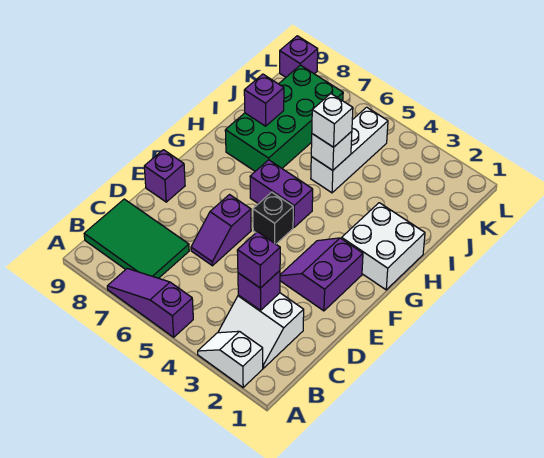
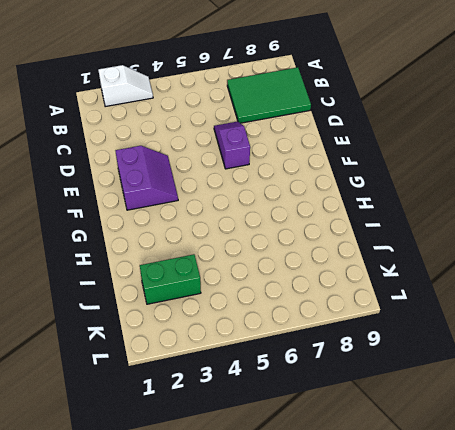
green 1x2 brick [140,254,201,304] -> none
none -> purple 1x3 slope [107,269,193,337]
none -> white 2x2 slope [218,293,304,368]
none -> purple 1x1 brick [144,150,185,202]

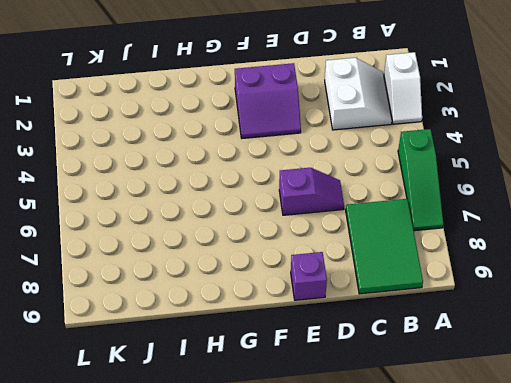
green 1x3 slope [398,129,443,231] -> purple 1x3 slope [107,269,193,337]
none -> black 1x1 brick [253,192,293,244]
none -> white 2x2 brick [342,203,425,290]
none -> purple 1x2 brick [250,160,313,227]

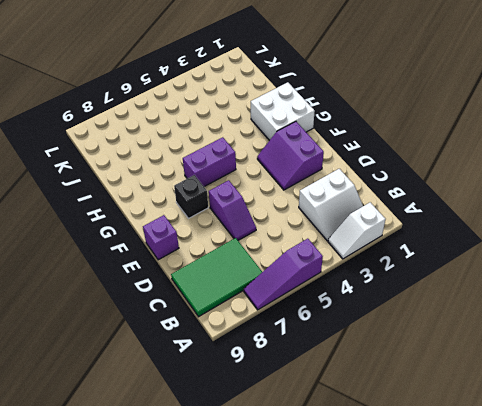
black 1x1 brick [174,175,208,219] -> black 1x1 brick moved to [253,192,293,244]
none -> green 2x4 brick [225,65,343,171]
none -> white 1x3 brick [311,107,388,193]
none -> purple 1x1 brick [280,36,318,77]

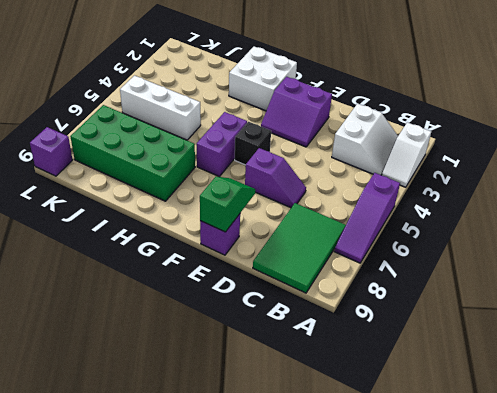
green 1x2 slope [200,177,255,232] -> none
none -> purple 1x1 brick [238,271,280,310]
none -> white 1x1 brick [311,131,352,170]
none -> purple 1x1 brick [244,74,284,126]

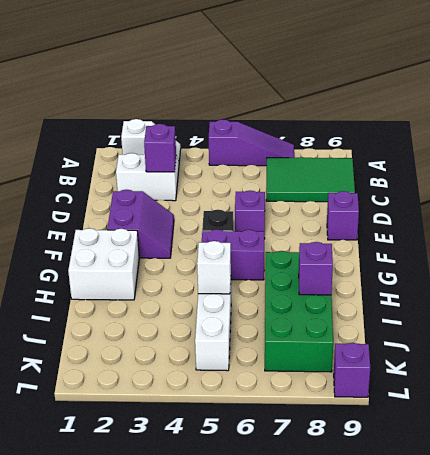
none -> purple 1x1 brick [237,232,280,288]
none -> white 1x1 brick [312,94,353,147]

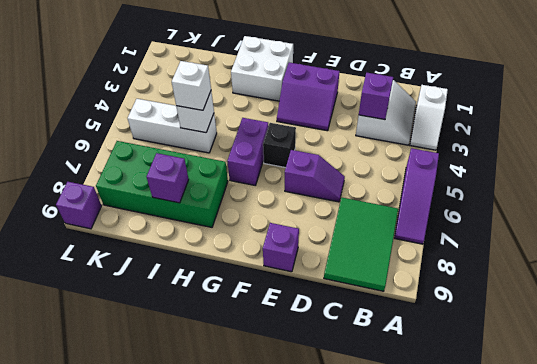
none -> purple 1x1 brick [237,232,280,288]

